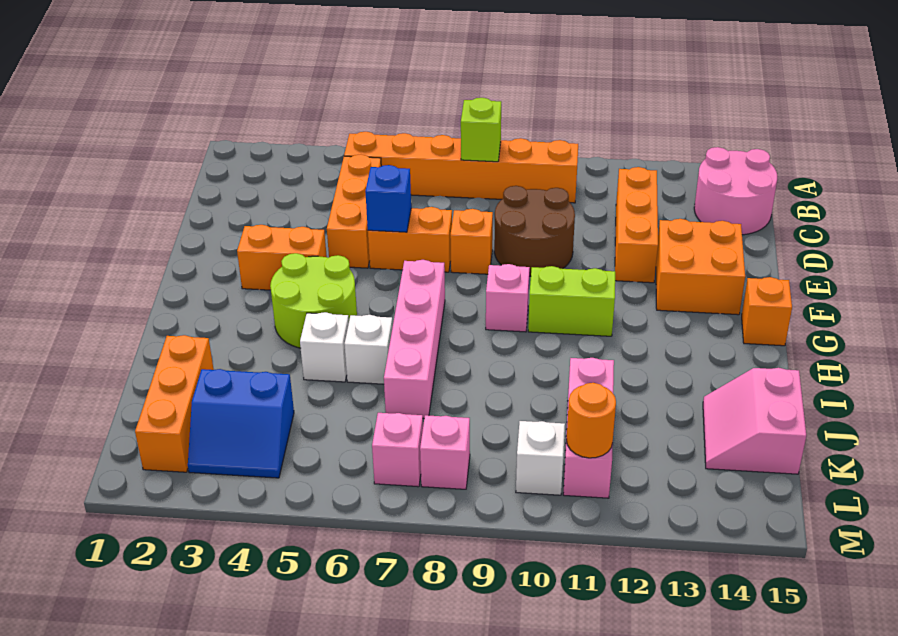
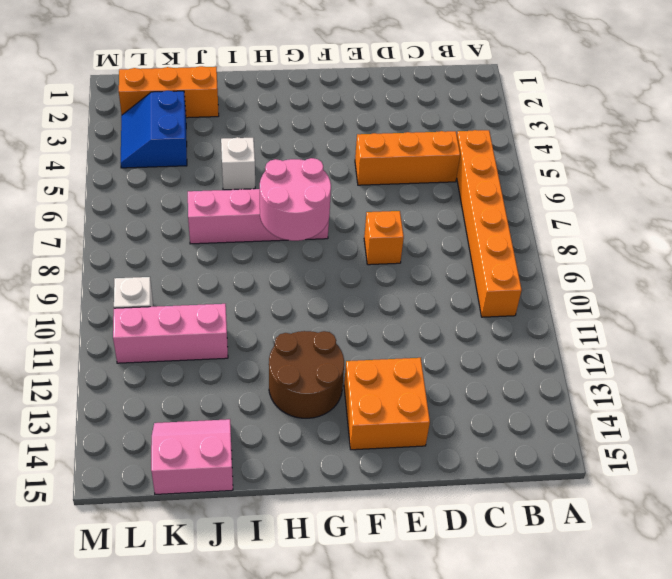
pink 2x2 round brick [260,158,331,241] -> pink 2x2 round brick moved to [694,147,777,235]
brown 2x2 round brick [269,331,344,418] -> brown 2x2 round brick moved to [494,186,575,276]
none -> orange 1x3 brick [615,167,658,283]
none -> orange 1x2 brick [368,207,452,272]
none -> orange 1x2 brick [237,225,327,290]

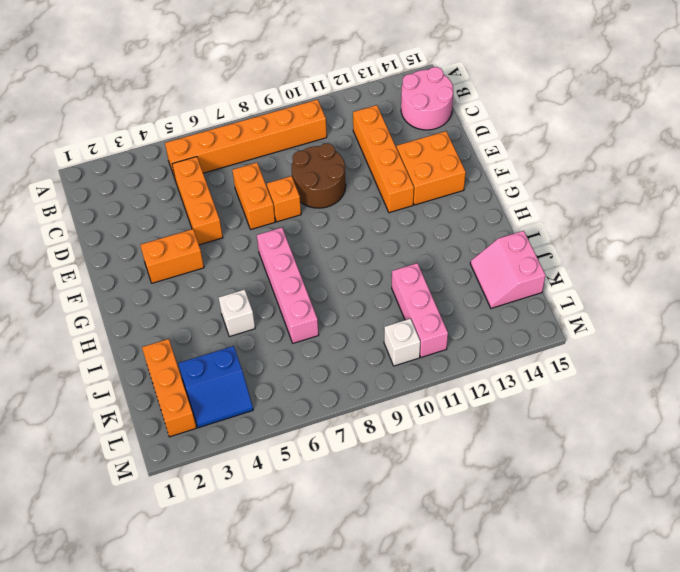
orange 1x4 brick [353,105,414,213] -> orange 1x3 brick [615,167,658,283]
orange 1x2 brick [232,163,275,229] -> orange 1x2 brick turned to [368,207,452,272]
none -> lime 2x2 round brick [270,253,357,348]
none -> pink 1x1 brick [486,264,530,332]
none -> lime 1x2 brick [528,266,615,336]

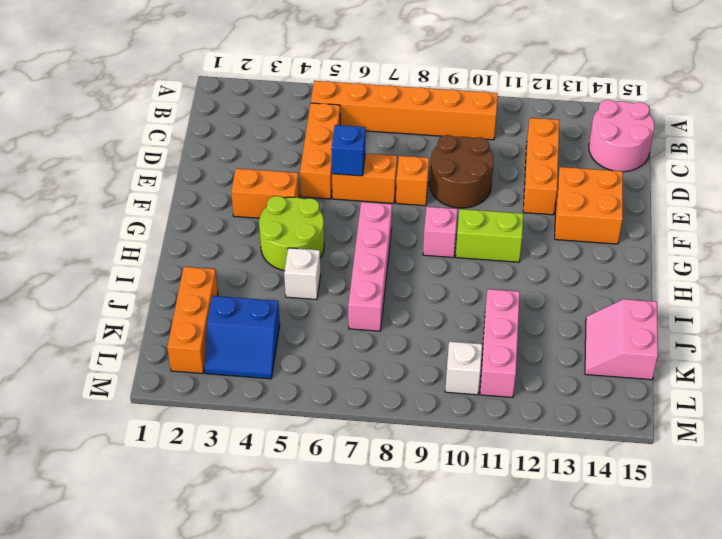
none -> orange 1x1 brick [742,277,792,346]
none -> white 1x1 brick [344,315,393,384]
none -> pink 1x1 brick [372,413,423,487]

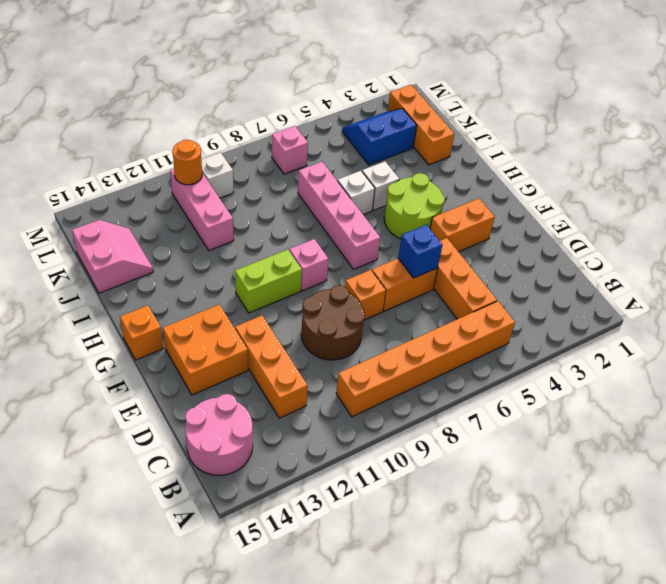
none -> pink 1x1 brick [420,415,470,489]
none -> lime 1x1 brick [461,98,501,162]

